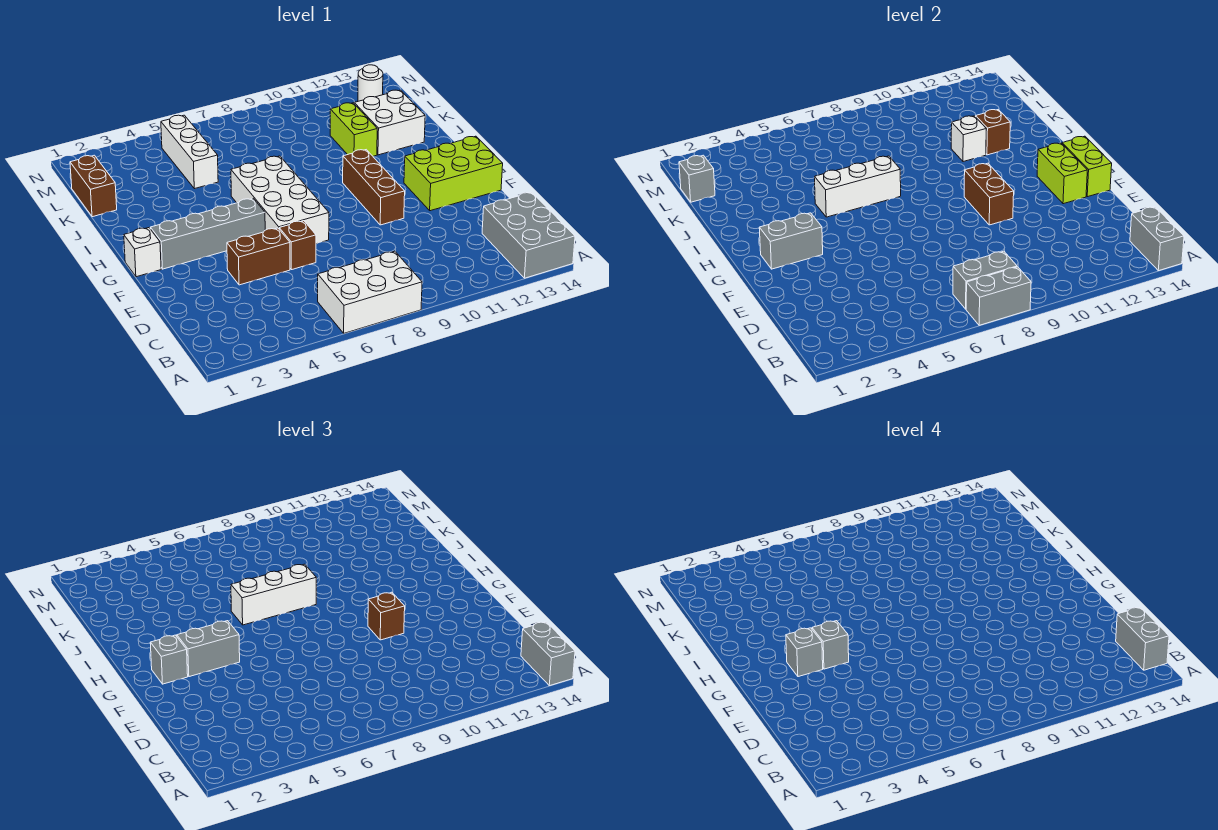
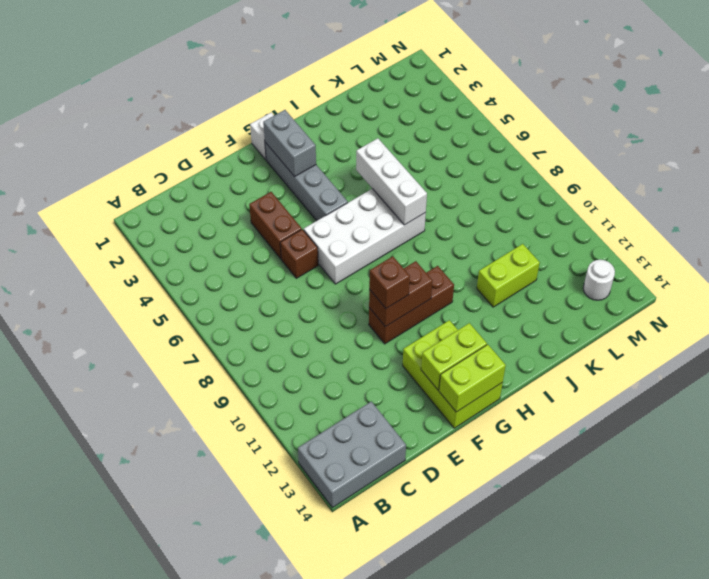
none -> white 2x3 brick [318,251,422,333]
none -> white 2x2 brick [354,90,425,155]
none -> brown 1x2 brick [70,155,117,217]
none -> white 1x3 brick [161,115,218,189]

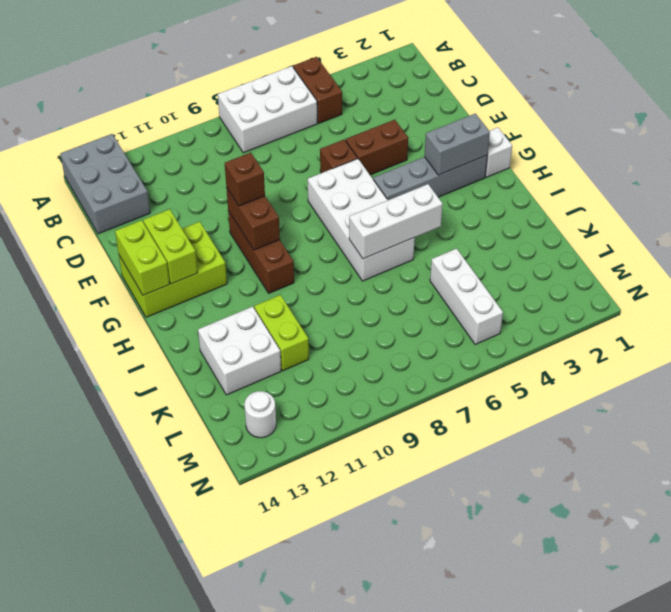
brown 1x2 brick [293,57,342,123] -> brown 1x2 brick moved to [70,155,117,217]
none -> grey 1x2 brick [966,267,1031,325]
none -> grey 1x2 brick [1130,207,1184,271]
none -> grey 1x2 brick [953,251,1017,309]
none -> white 1x1 brick [951,116,986,162]

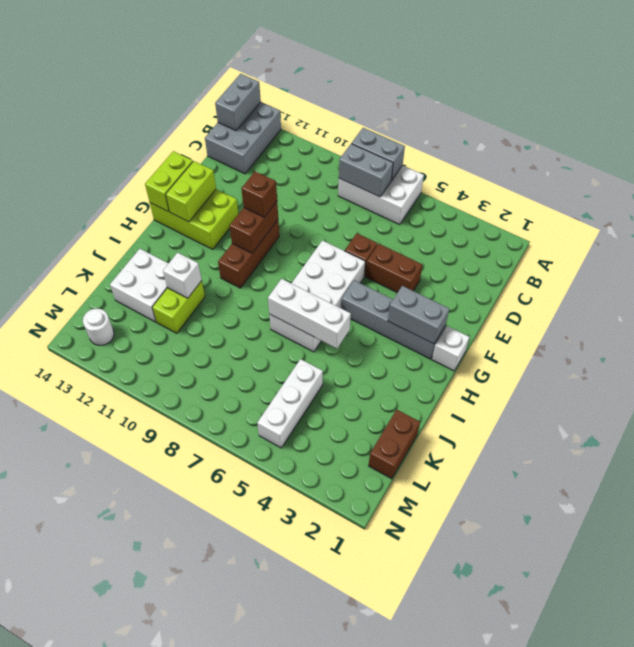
none -> brown 1x1 brick [976,110,1010,155]
none -> grey 1x1 brick [679,155,715,202]
none -> grey 1x2 brick [521,622,575,686]
none -> grey 1x1 brick [150,635,188,684]

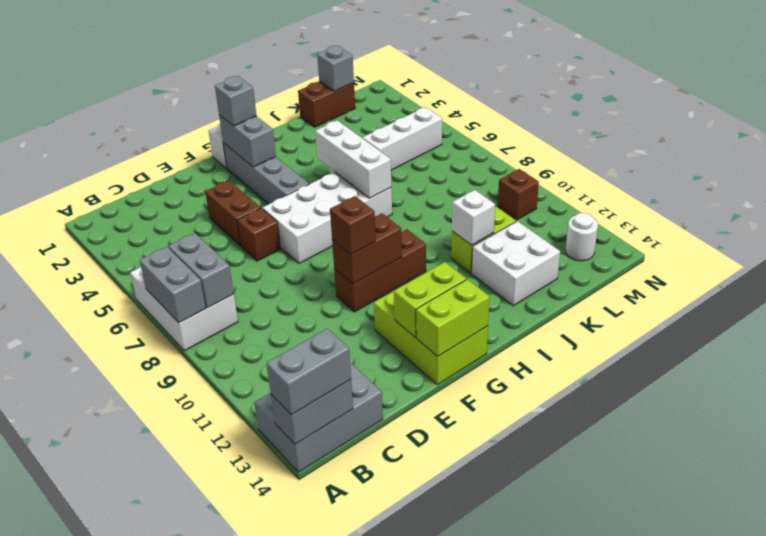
brown 1x1 brick [498,169,539,220] -> brown 1x1 brick moved to [976,110,1010,155]
none -> grey 1x2 brick [177,621,240,677]
none -> white 1x3 brick [231,564,316,625]
none -> grey 1x2 brick [1116,607,1169,670]
none -> grey 1x1 brick [786,628,823,677]

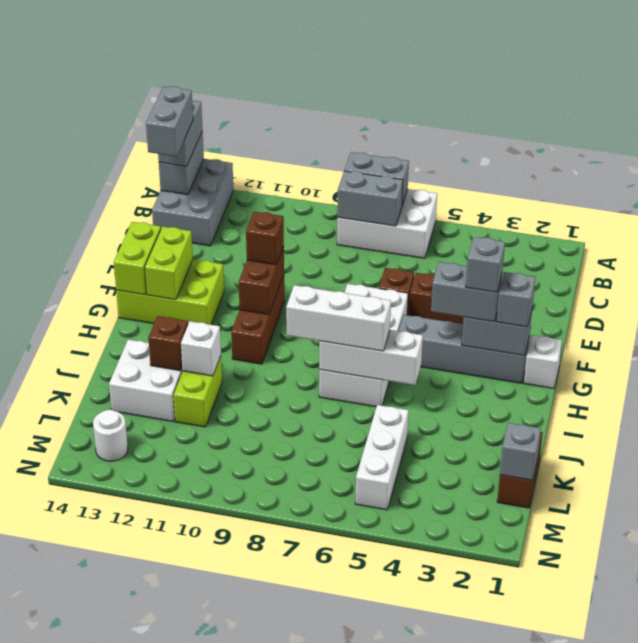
none -> grey 1x1 brick [812,621,849,669]

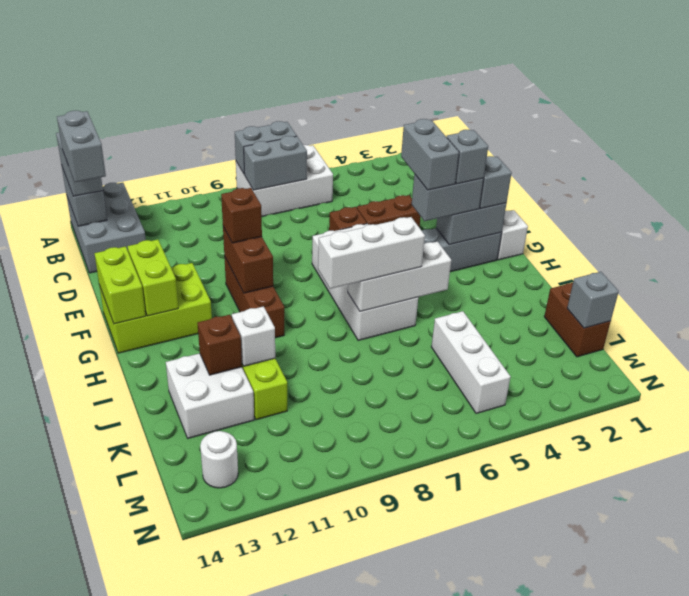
grey 1x2 brick [401,119,459,190] -> grey 1x1 brick [812,621,849,669]

